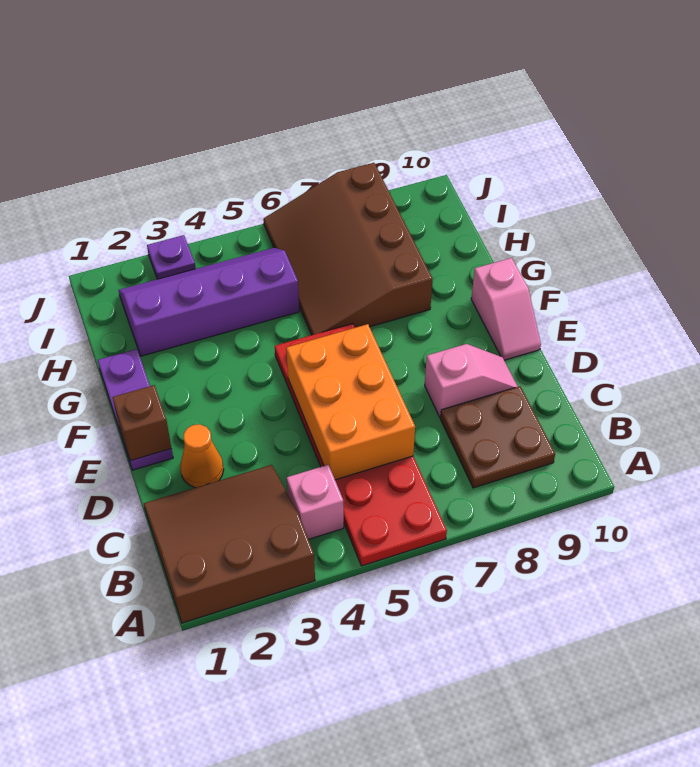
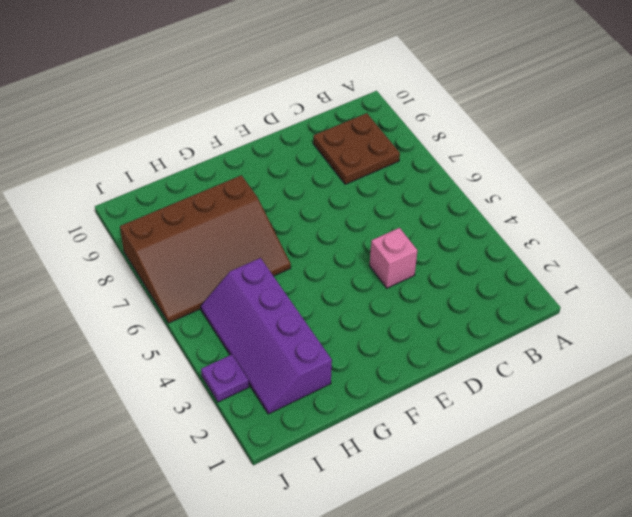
pink 1x1 brick [370,228,417,288] -> pink 1x1 brick moved to [287,465,344,539]
none -> brown 3x3 slope [144,465,315,623]
none -> red 2x6 plate [275,324,447,566]
none -> orange 1x1 cone [180,425,224,488]

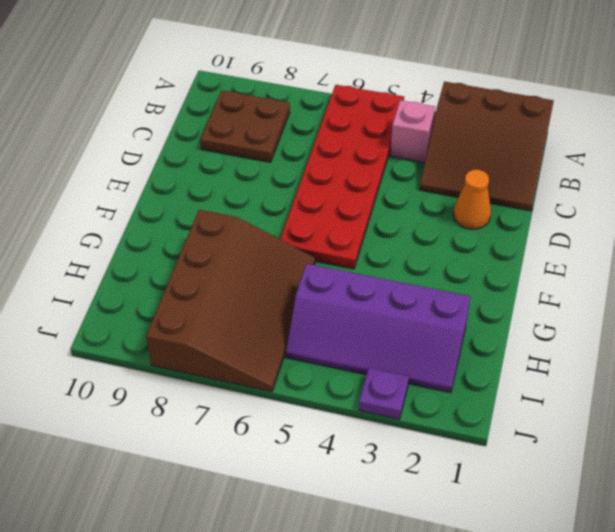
none -> pink 1x2 slope [425,344,518,417]
none -> purple 1x3 plate [98,349,173,470]
none -> pink 1x2 slope [471,258,541,360]

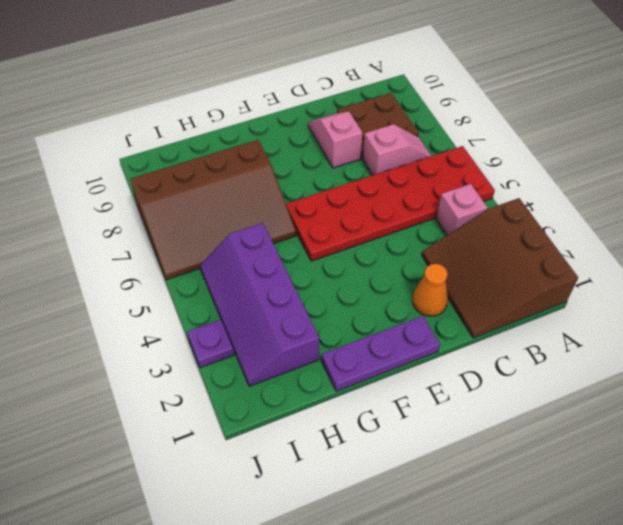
pink 1x2 slope [363,124,431,175] -> pink 1x2 slope moved to [471,258,541,360]
none -> orange 2x3 brick [286,324,415,480]
none -> brown 1x1 brick [113,385,172,461]

